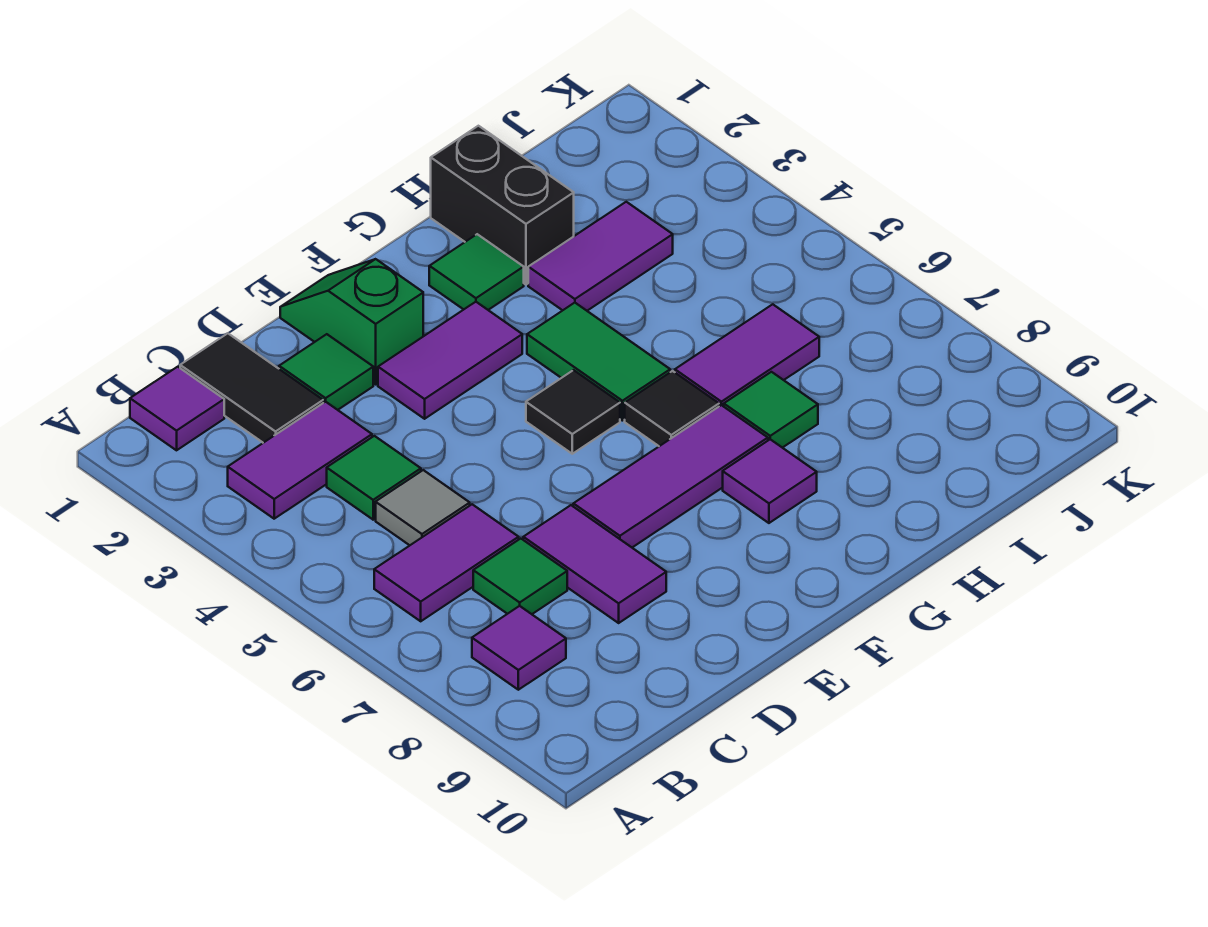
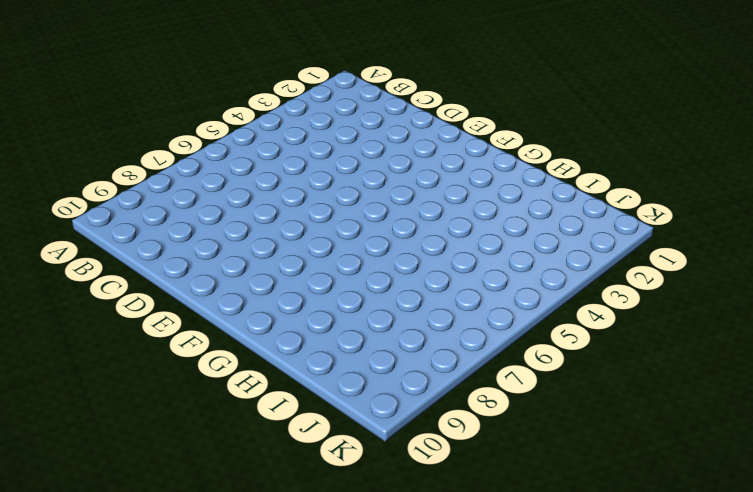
none -> purple 1x1 tile [130,367,224,450]
none -> purple 1x2 tile [228,402,372,519]
none -> purple 1x2 tile [374,504,519,621]

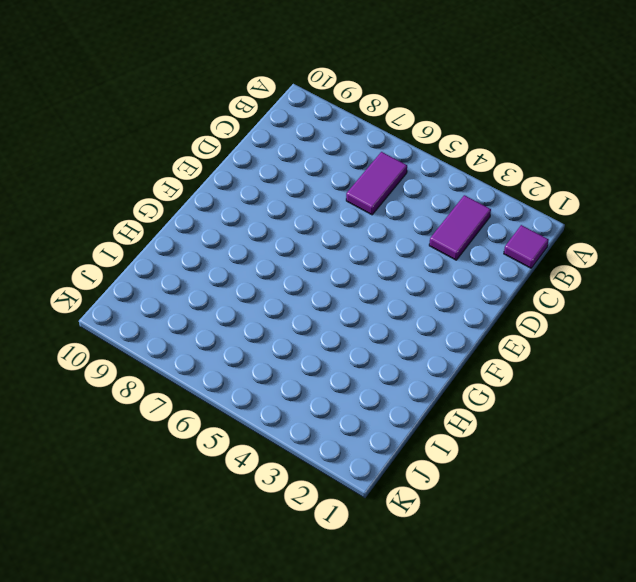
none -> purple 1x1 tile [472,606,566,690]
none -> black 1x2 tile [180,333,323,443]
none -> green 1x1 tile [327,436,421,520]

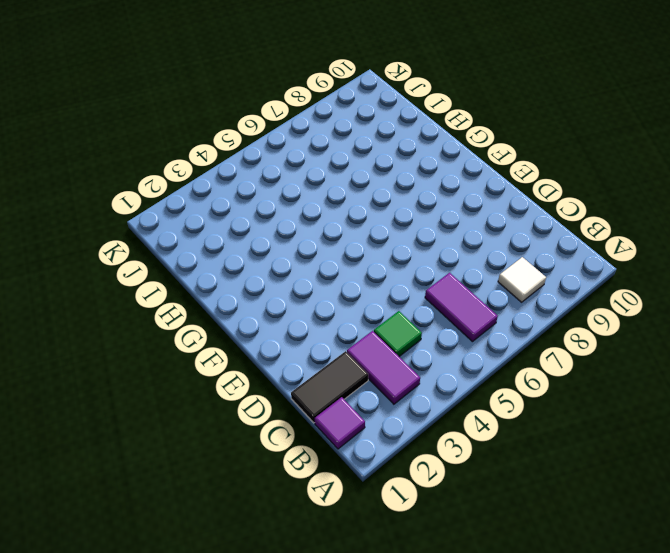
white 1x1 tile [498,257,546,302] -> purple 1x1 tile [472,606,566,690]
none -> grey 1x1 tile [376,470,470,545]
none -> green 1x1 tile [473,539,567,614]
none -> green 1x1 tile [279,334,373,410]

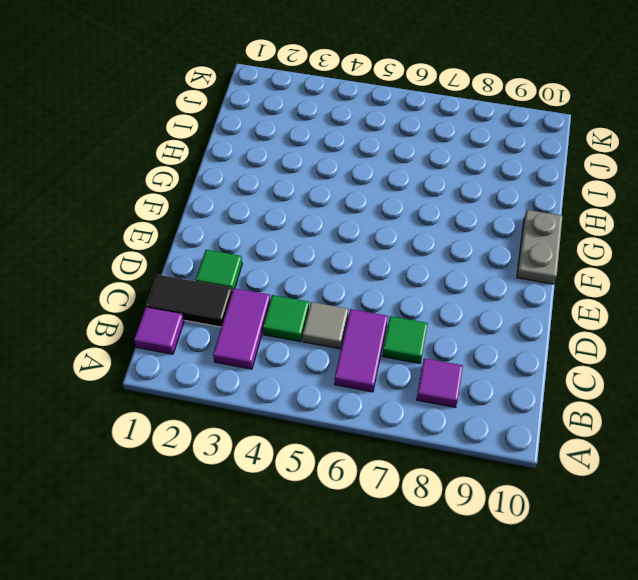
grey 1x2 plate [517,210,563,284] -> none
none -> purple 1x2 tile [523,505,666,623]
none -> green 1x2 slope [280,259,423,384]
none -> purple 1x2 tile [378,302,522,419]

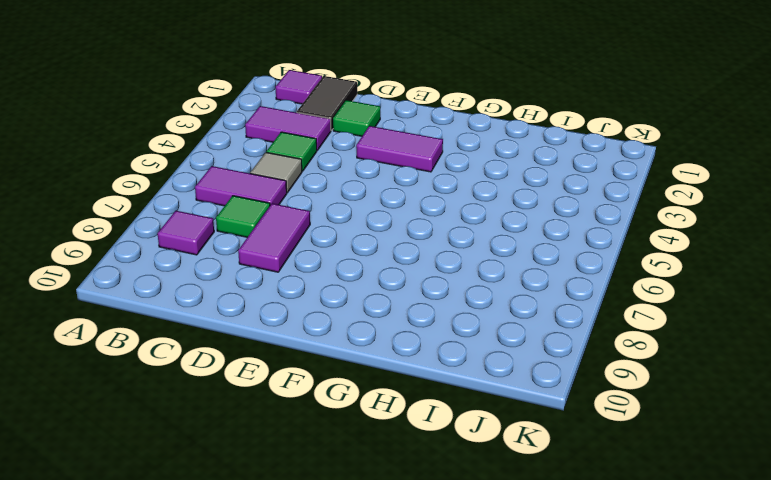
none -> green 1x2 slope [280,259,423,384]
none -> purple 1x3 tile [573,405,768,547]
none -> black 1x1 tile [526,370,620,454]

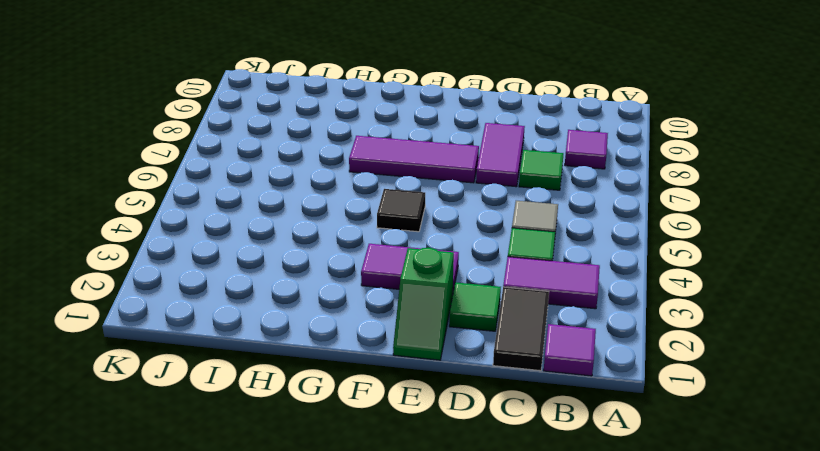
none -> purple 1x2 tile [374,504,519,621]
none -> green 1x1 tile [429,234,524,310]
none -> green 1x2 tile [527,303,670,421]

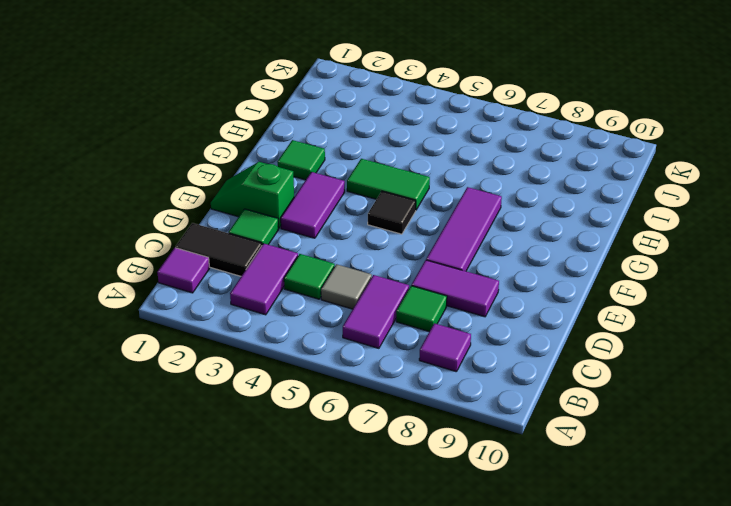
none -> black 1x1 tile [625,371,719,446]
none -> purple 1x1 tile [723,439,817,523]
none -> black 1x2 brick [431,126,574,285]

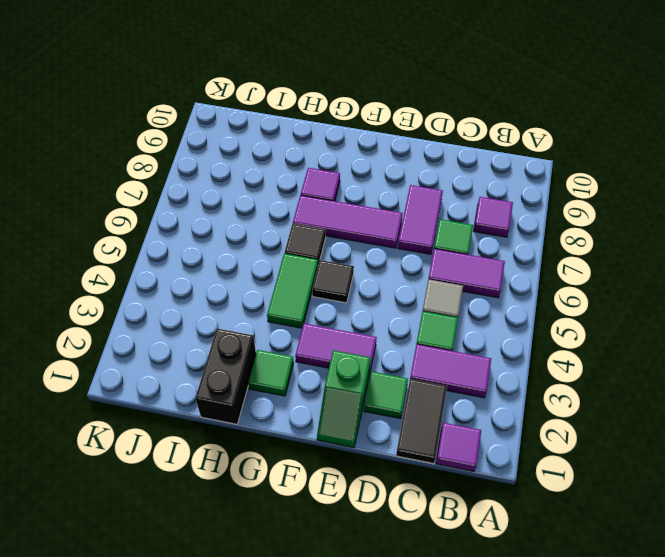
none -> purple 1x2 tile [528,202,673,311]
none -> purple 1x2 tile [675,304,819,406]
none -> green 1x1 tile [724,372,818,448]

